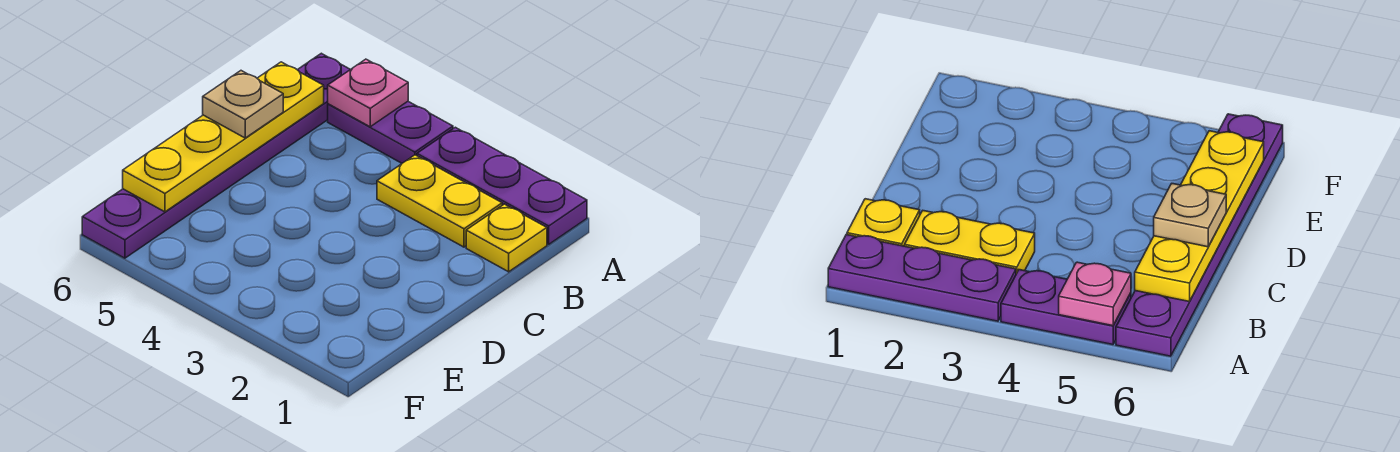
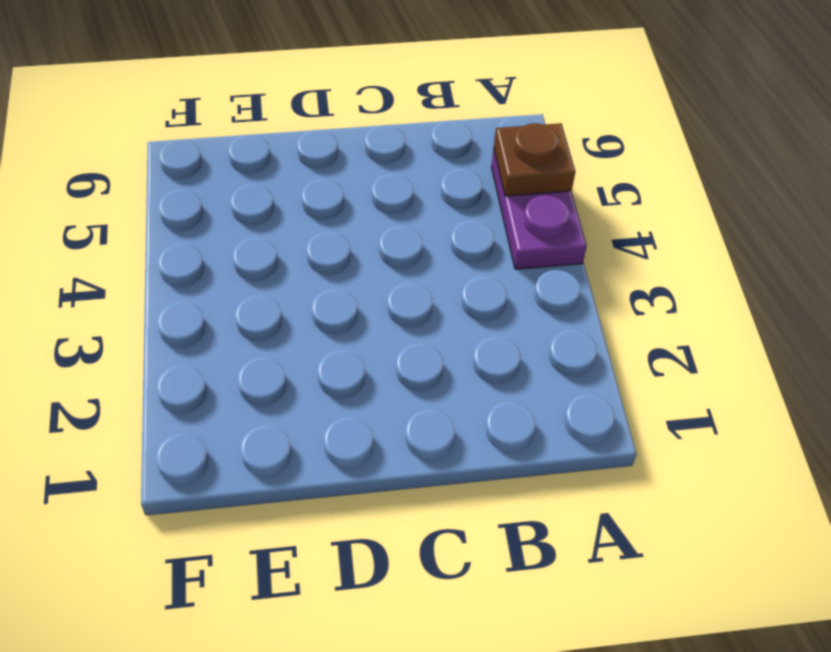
brown 1x1 plate [494,123,575,196] -> pink 1x1 plate [328,59,408,127]
none -> purple 1x3 plate [417,127,587,244]
none -> purple 1x6 plate [82,53,350,258]

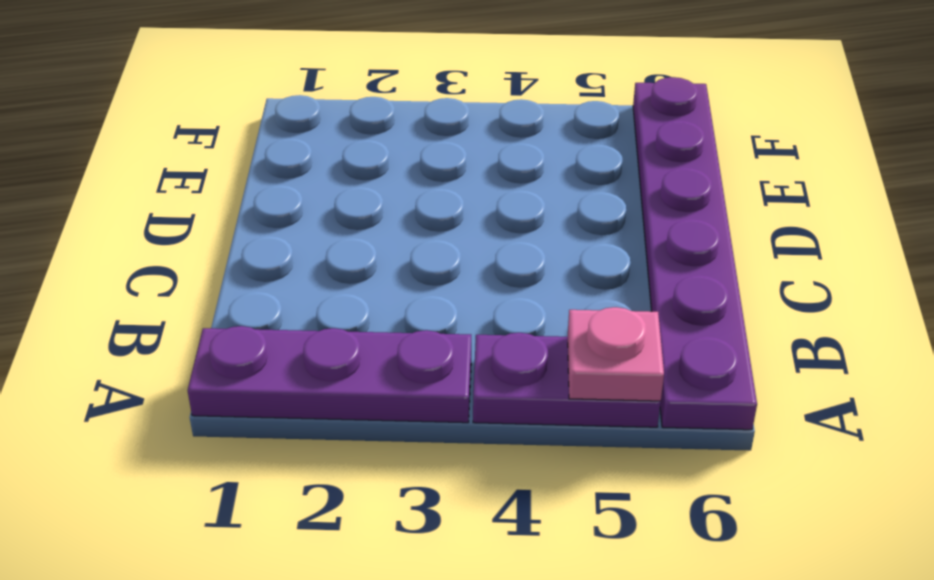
none -> yellow 1x1 plate [466,204,547,272]
none -> yellow 1x2 plate [377,155,502,247]

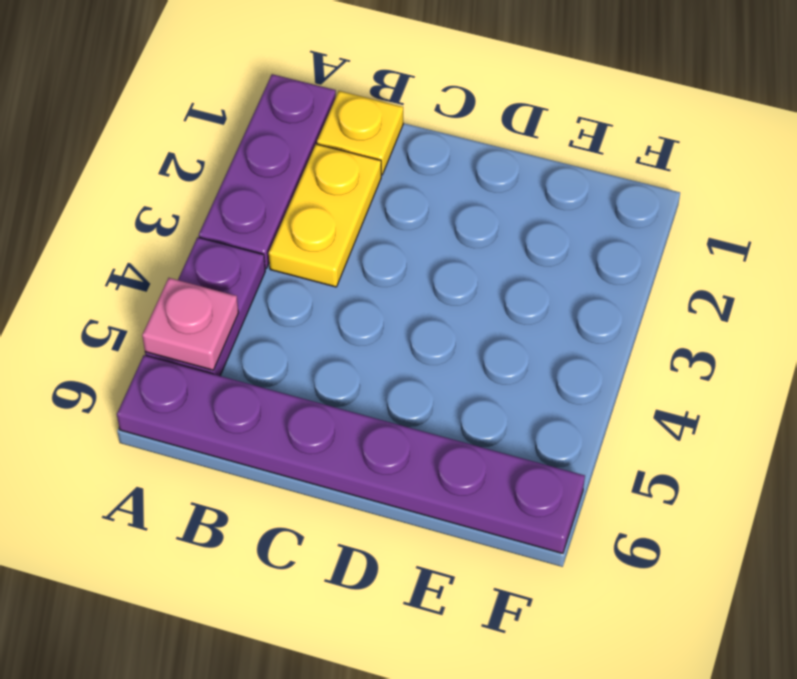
none -> yellow 1x4 plate [123,62,324,212]
none -> tan 1x1 plate [203,71,283,138]

